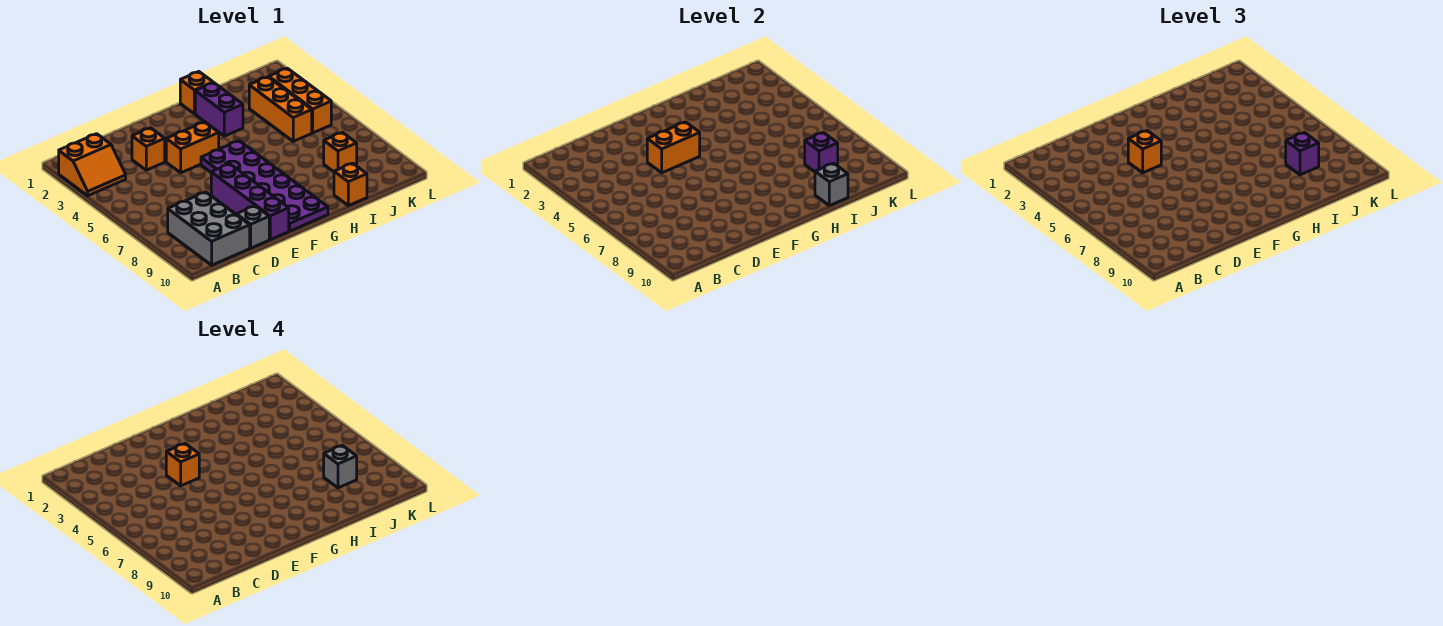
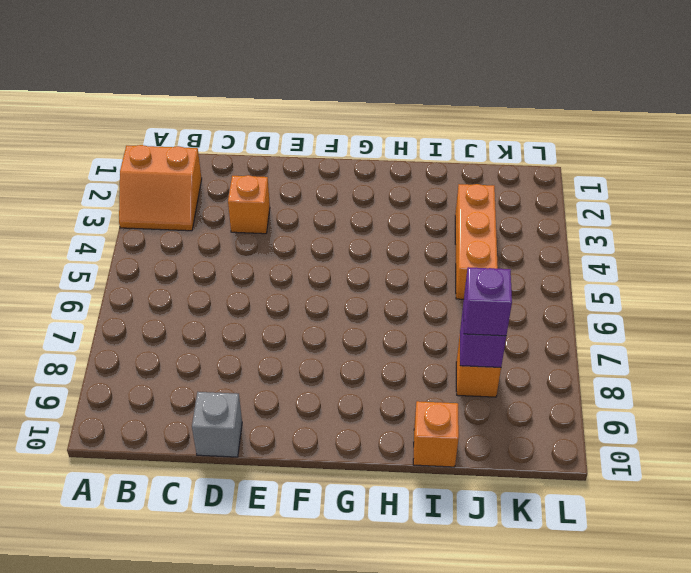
none -> grey 2x3 brick [168,192,250,265]
none -> orange 1x2 brick [166,122,219,173]
none -> purple 1x4 brick [211,164,289,240]

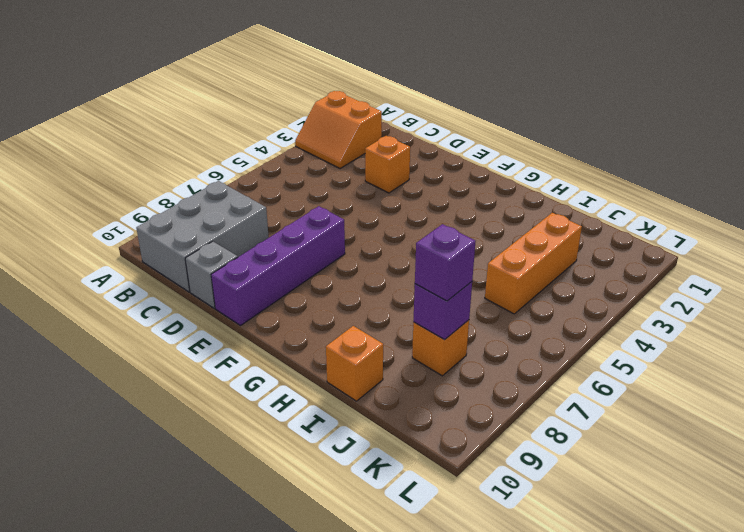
none -> orange 1x2 brick [166,122,219,173]
none -> purple 2x6 plate [201,141,328,231]
none -> orange 1x1 brick [180,72,213,114]

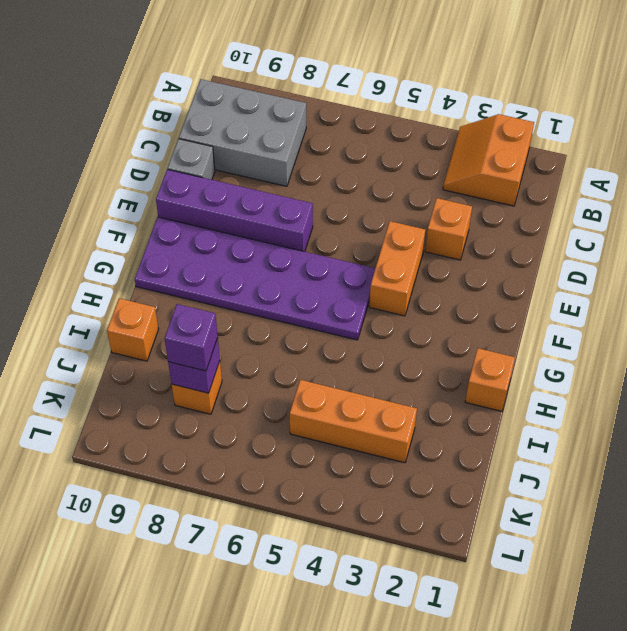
none -> purple 1x2 brick [195,83,243,136]
none -> orange 1x3 brick [269,68,331,133]
none -> orange 1x2 brick [647,122,700,173]

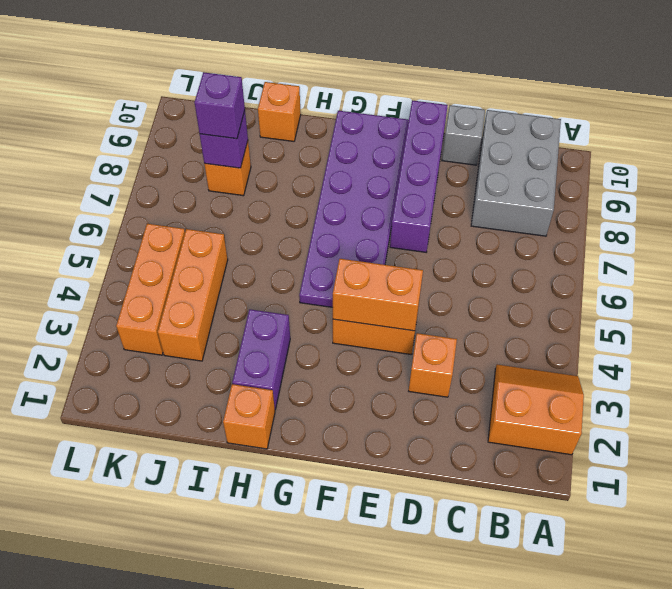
none -> grey 1x1 brick [815,163,848,206]
none -> orange 1x1 brick [1128,131,1161,173]
none -> orange 1x1 brick [166,444,199,486]

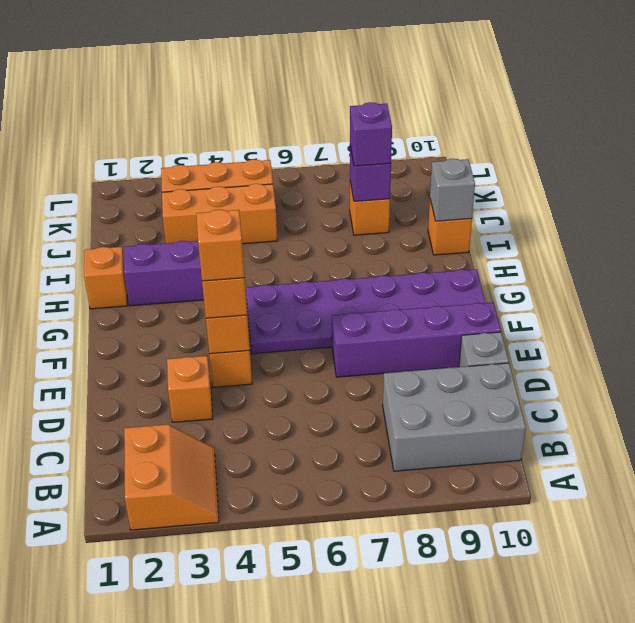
none -> grey 1x1 brick [324,445,357,488]

